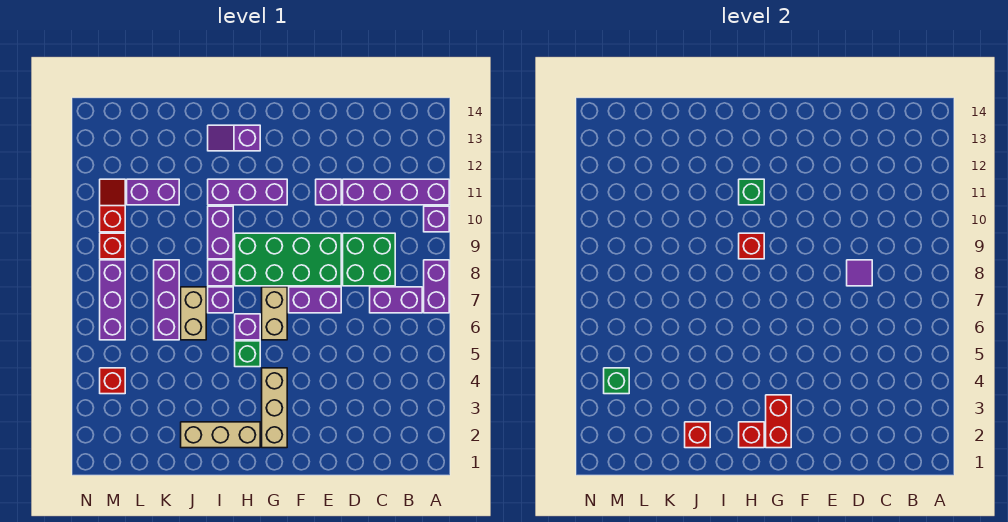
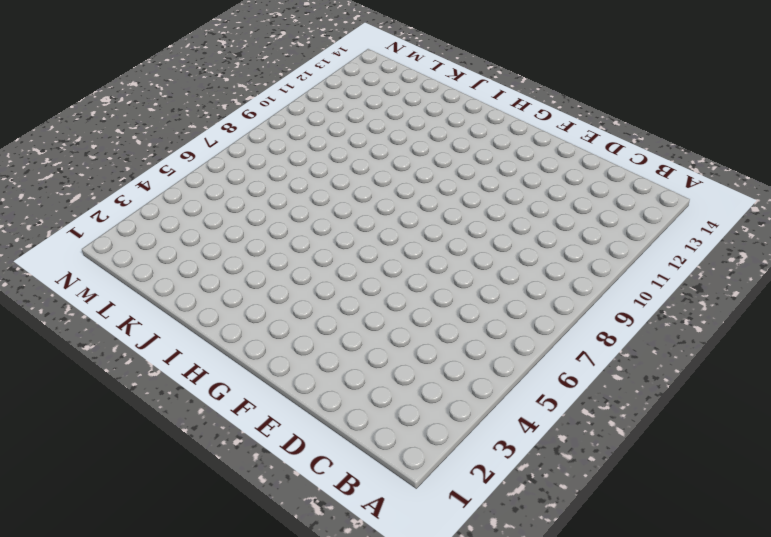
none -> purple 1x2 brick [424,260,449,313]
none -> purple 1x1 brick [424,206,449,232]
none -> purple 1x4 brick [343,179,449,205]
none -> purple 1x2 brick [370,287,422,313]

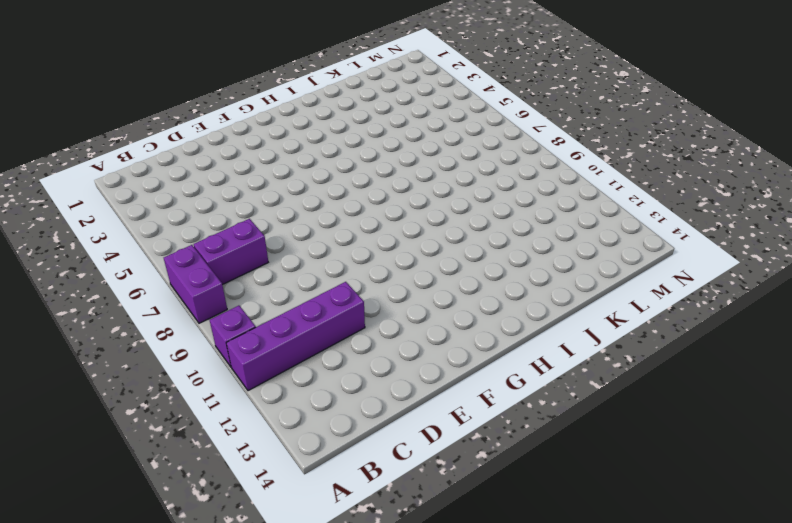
none -> green 2x2 brick [343,233,395,286]
none -> purple 1x2 brick [289,287,341,313]
none -> green 2x4 brick [235,233,341,286]
none -> purple 1x1 brick [316,179,341,205]

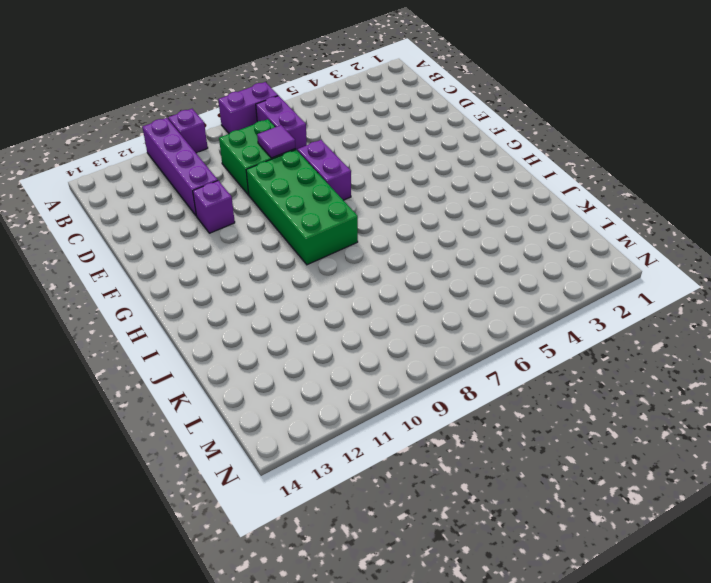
none -> tan 1x3 brick [262,368,287,448]
none -> tan 1x2 brick [262,287,287,340]
none -> purple 1x3 brick [208,179,287,205]
none -> tan 1x3 brick [181,422,260,448]

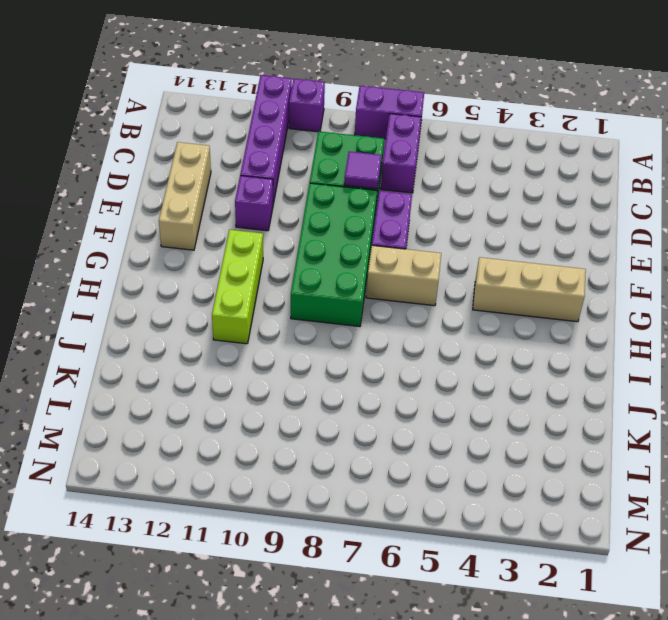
tan 1x3 brick [159,142,211,250] -> tan 1x3 brick moved to [181,422,260,448]
lime 1x3 brick [212,230,263,344] -> purple 1x3 brick [208,179,287,205]
none -> green 1x1 brick [235,341,260,367]
none -> purple 1x1 brick [235,314,260,340]
none -> purple 1x2 slope [208,125,260,151]
none -> purple 1x1 brick [208,287,233,313]

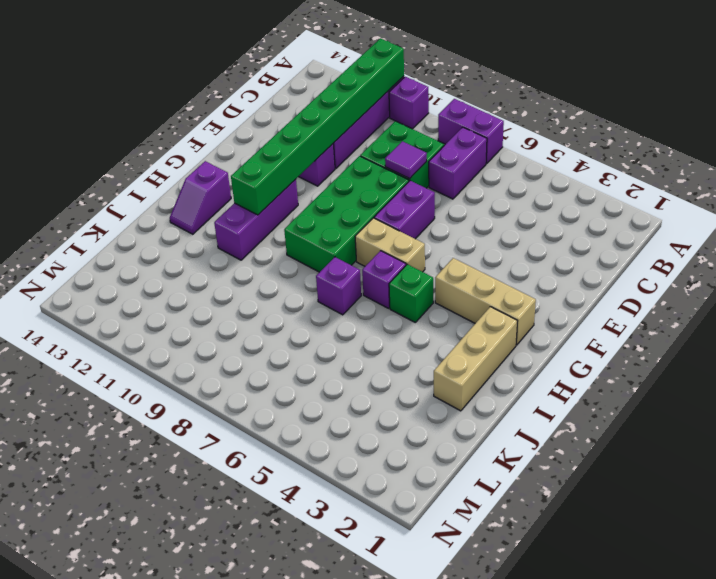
green 1x8 brick [231,38,404,215] -> green 1x1 brick [739,179,764,205]
none -> purple 1x1 brick [208,260,233,286]
none -> purple 1x2 brick [208,206,233,259]
none -> tan 1x2 brick [181,287,206,340]
none -> purple 1x3 brick [154,260,179,340]

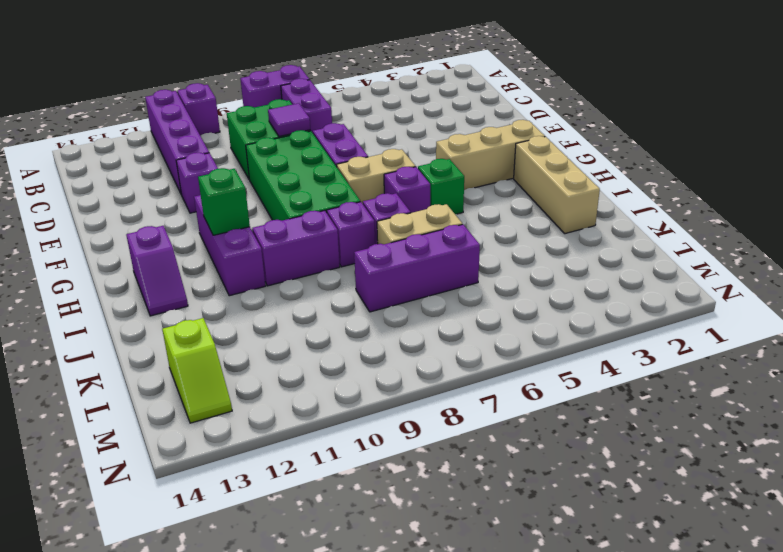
lime 1x2 slope [162,318,232,423] -> none
none -> purple 1x2 brick [127,179,179,205]
none -> red 1x1 brick [100,368,125,394]
none -> purple 1x3 brick [100,260,125,340]
none -> red 1x1 brick [100,233,125,259]

